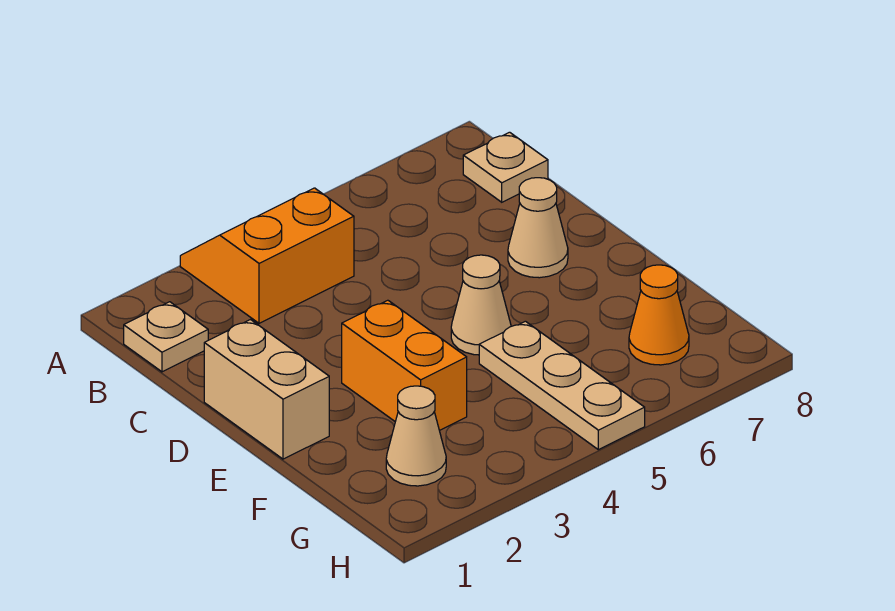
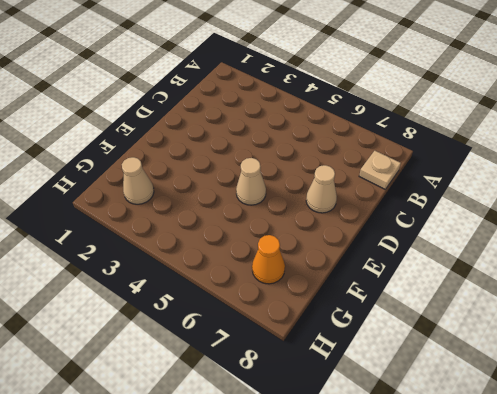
none -> orange 2x2 slope [180,188,354,323]
none -> tan 1x1 plate [124,302,208,372]

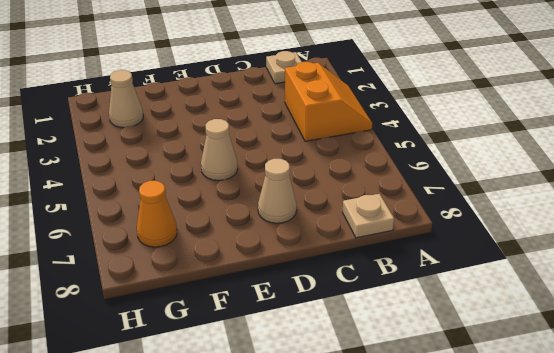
none -> tan 1x2 brick [204,320,329,459]
none -> orange 1x2 brick [342,300,467,431]

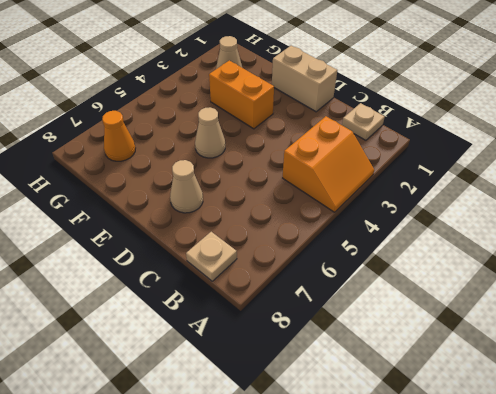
none -> tan 1x3 plate [479,321,645,450]

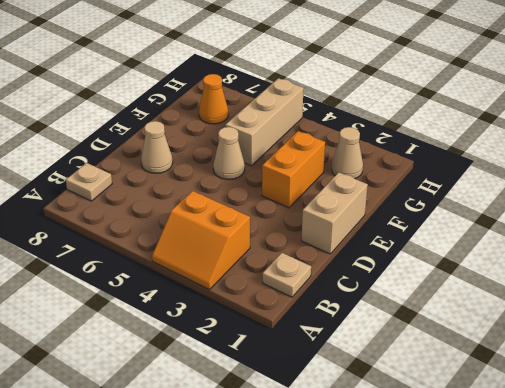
tan 1x3 brick [225,78,304,166] -> tan 1x3 plate [479,321,645,450]

